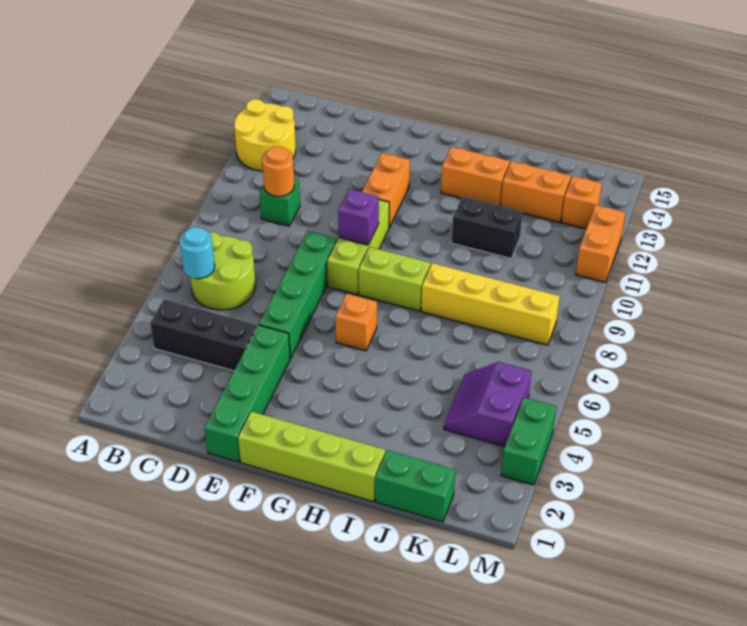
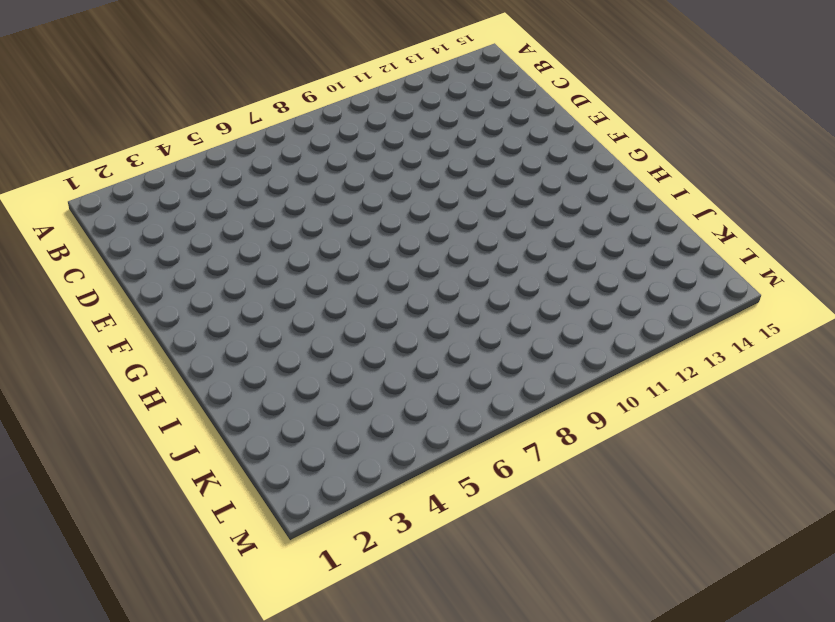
none -> yellow 2x2 round brick [234,99,296,171]
none -> black 1x3 brick [150,299,257,371]
none -> lime 2x2 round brick [190,232,255,310]

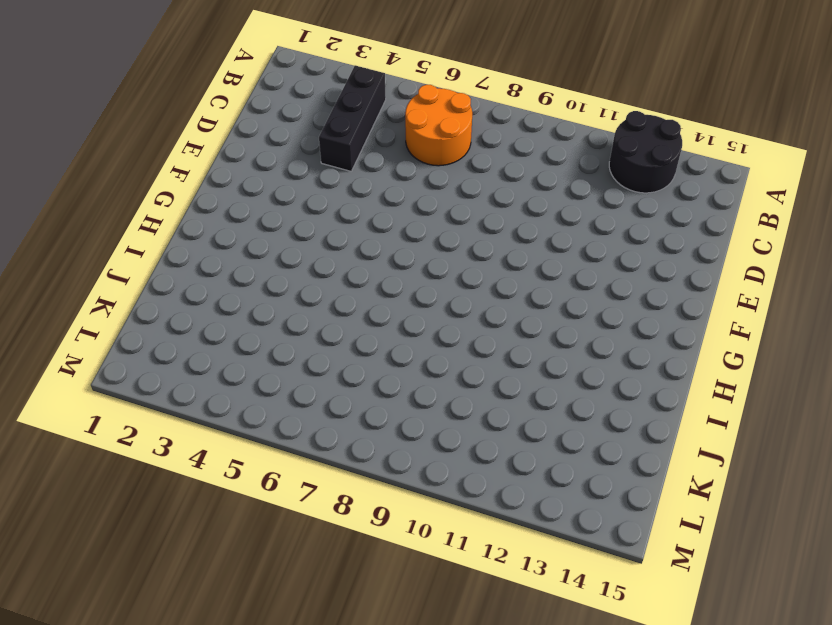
black 2x2 round brick [609,111,682,193] -> yellow 2x2 round brick [234,99,296,171]
orange 2x2 round brick [405,85,472,166] -> lime 2x2 round brick [190,232,255,310]
none -> green 1x1 brick [259,178,300,226]
none -> green 1x4 brick [205,325,290,462]
none -> green 1x4 brick [259,231,337,358]

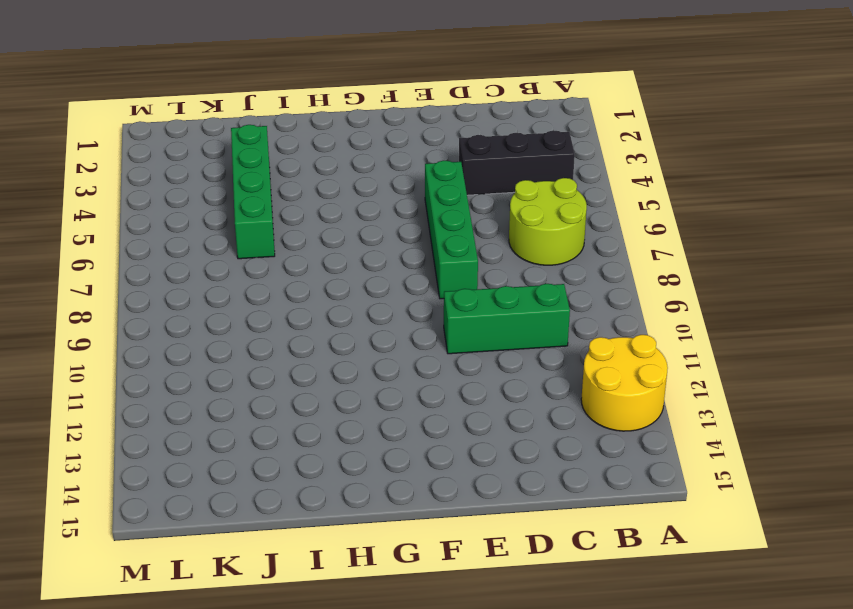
green 1x3 brick [444,284,570,354] -> green 1x1 brick [259,178,300,226]
green 1x4 brick [231,125,275,259] -> green 1x4 brick moved to [205,325,290,462]
none -> lime 1x4 brick [238,412,385,502]
none -> lime 1x3 brick [327,200,389,295]
none -> orange 1x2 brick [362,153,410,227]

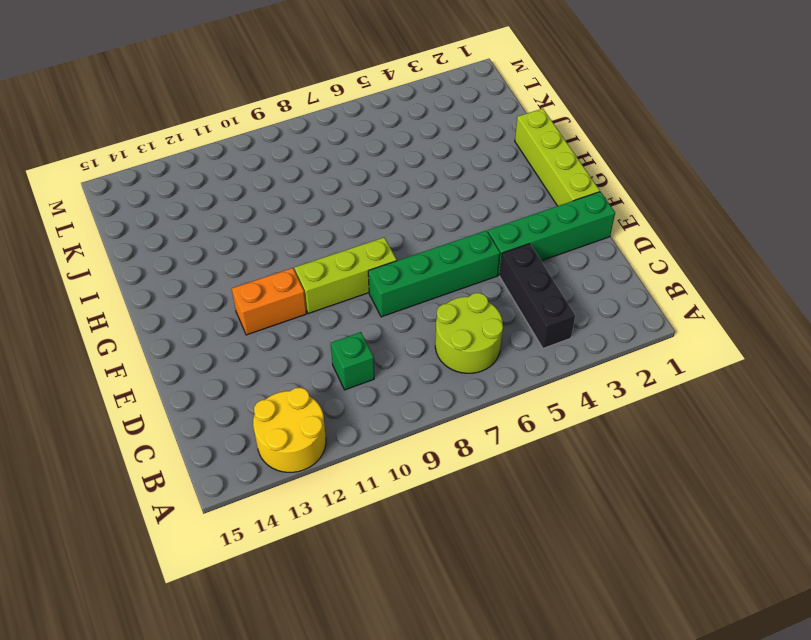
none -> orange 1x1 brick [335,294,377,351]
none -> lime 1x2 brick [359,247,431,311]
none -> orange 1x2 brick [441,147,510,205]

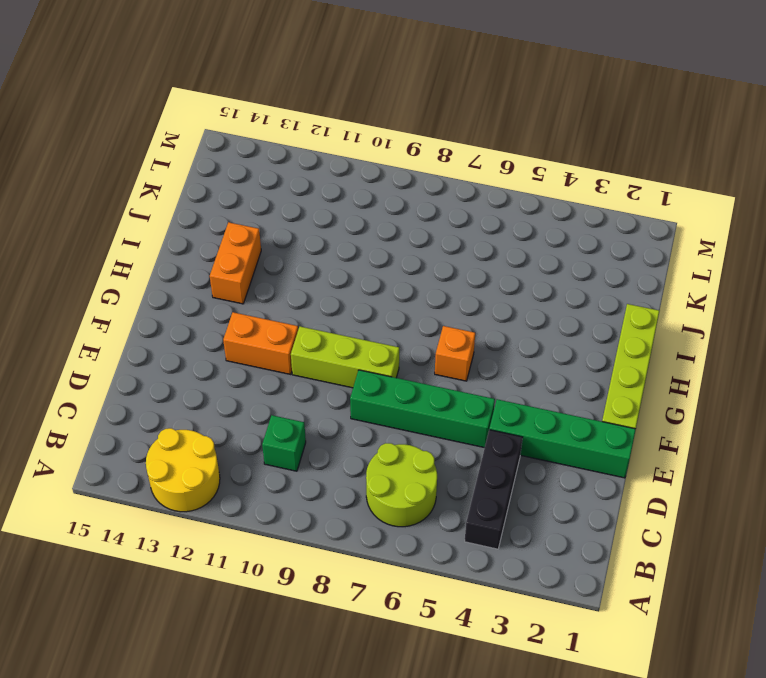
none -> lime 1x2 brick [359,247,431,311]
none -> yellow 1x4 brick [421,263,560,345]
none -> black 1x2 brick [452,196,523,258]

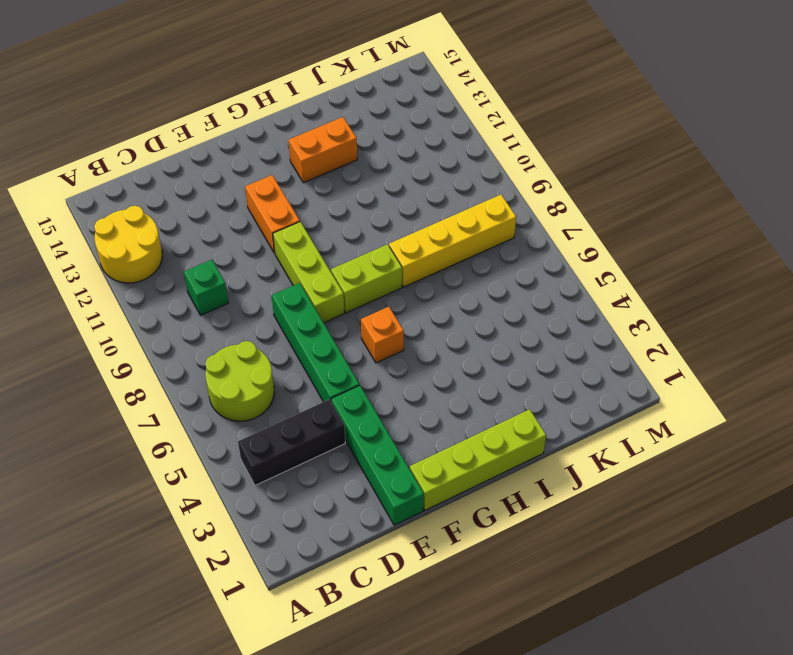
none -> black 1x2 brick [452,196,523,258]
none -> green 1x2 brick [375,450,455,522]
none -> orange 1x2 brick [501,161,571,222]

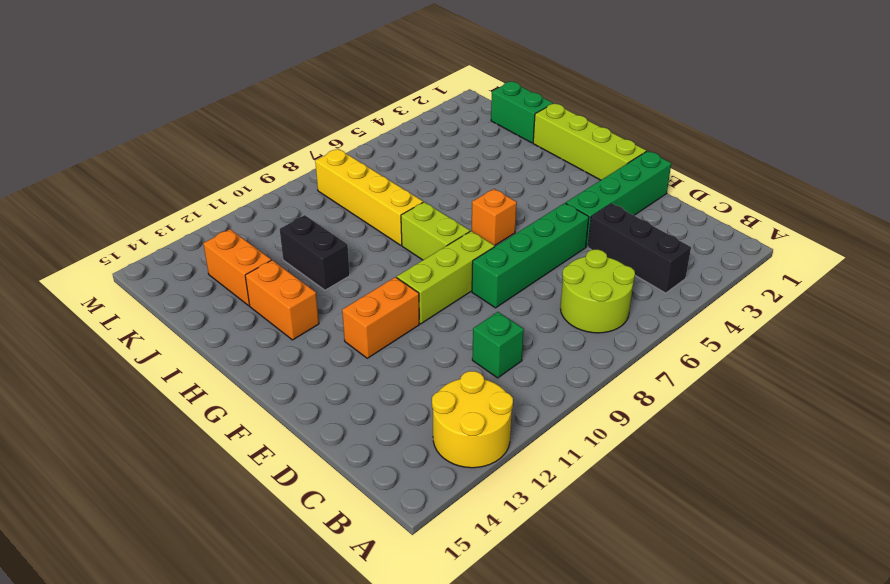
none -> purple 2x2 slope [444,362,532,447]
none -> orange 1x1 brick [561,176,602,229]
none -> green 1x2 brick [501,398,556,485]

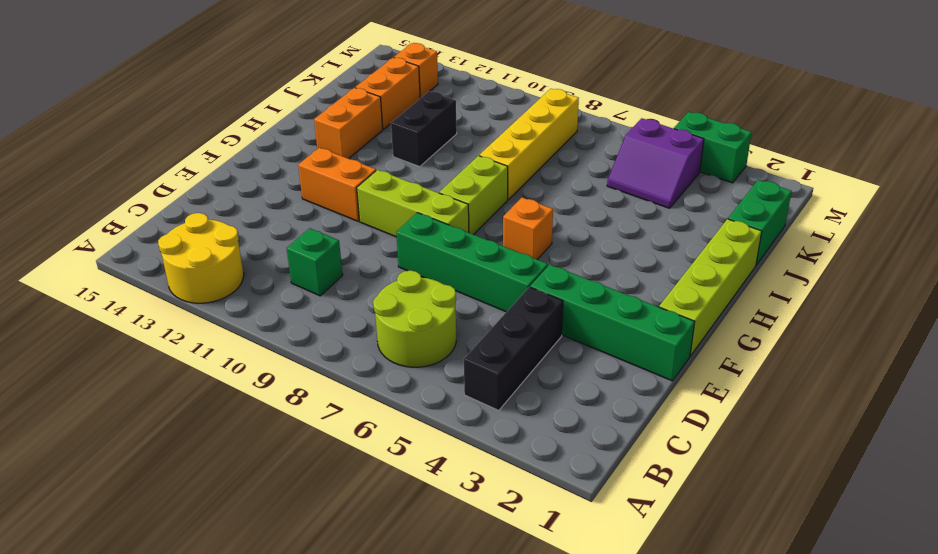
none -> orange 1x2 brick [576,205,625,282]
none -> cyan 1x1 round brick [180,227,215,279]
none -> orange 1x1 round brick [262,146,294,196]

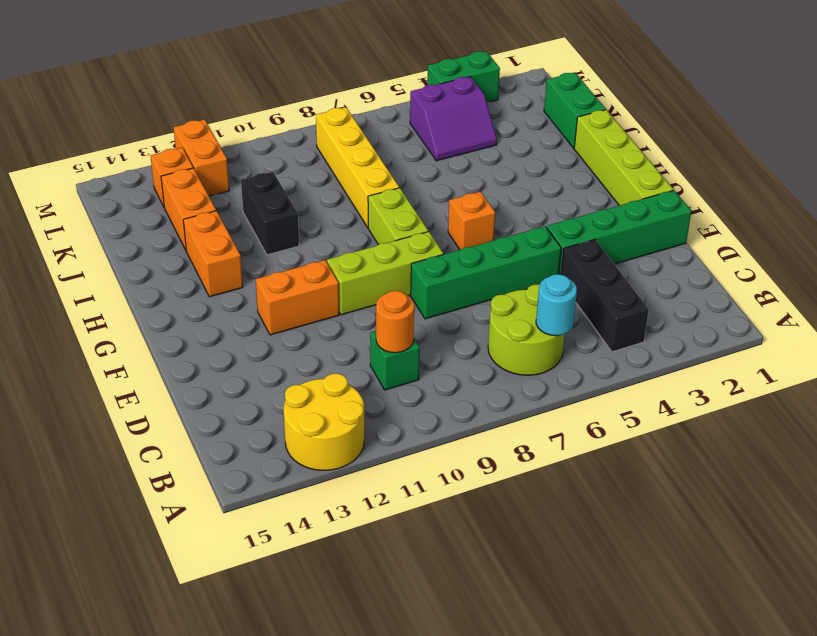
orange 1x2 brick [174,119,229,196] -> orange 1x2 brick turned to [576,205,625,282]
none -> purple 1x1 brick [338,189,379,245]

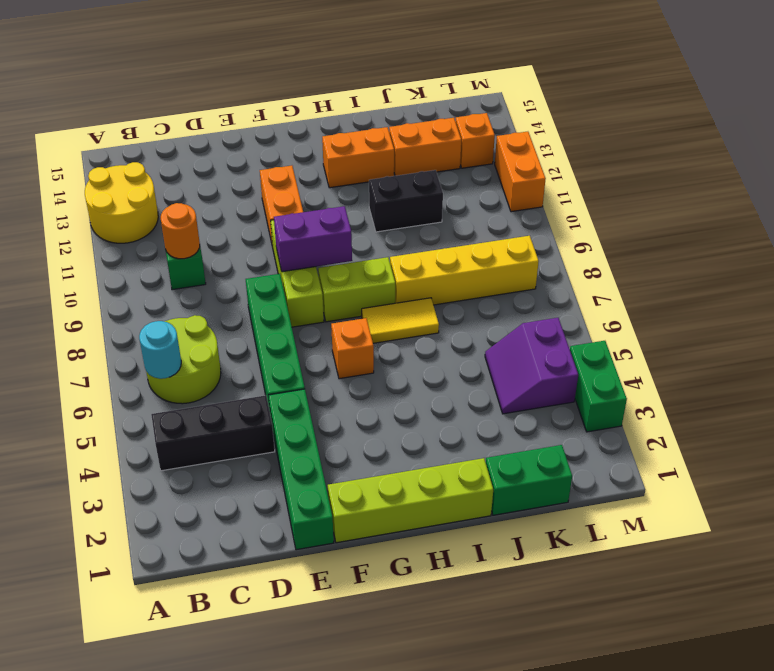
purple 1x2 brick [274,206,352,272] -> purple 1x1 brick [338,189,379,245]
yellow 1x2 tile [362,298,439,343] -> none

